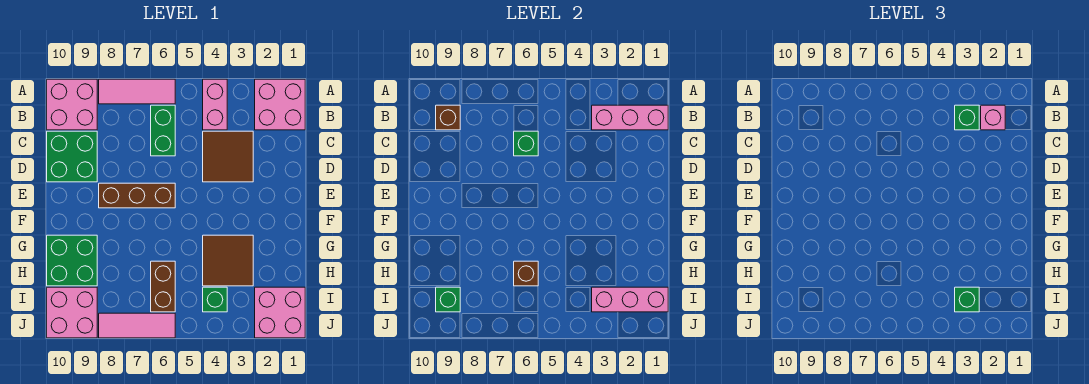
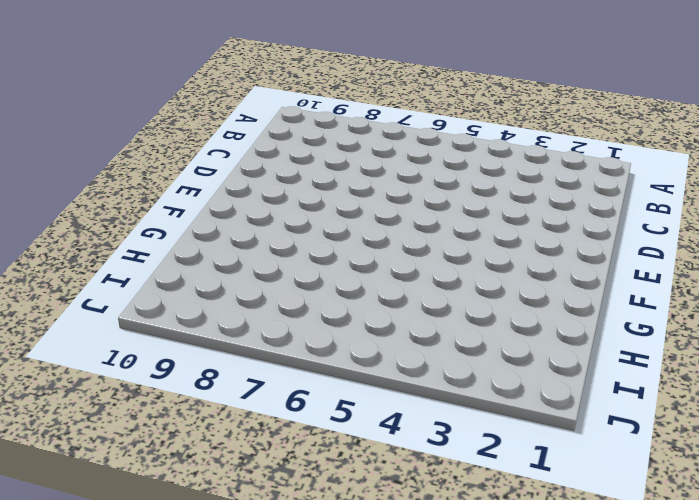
none -> pink 2x2 brick [255,79,305,130]
none -> pink 1x2 brick [203,79,227,130]
none -> pink 1x3 tile [99,79,175,104]

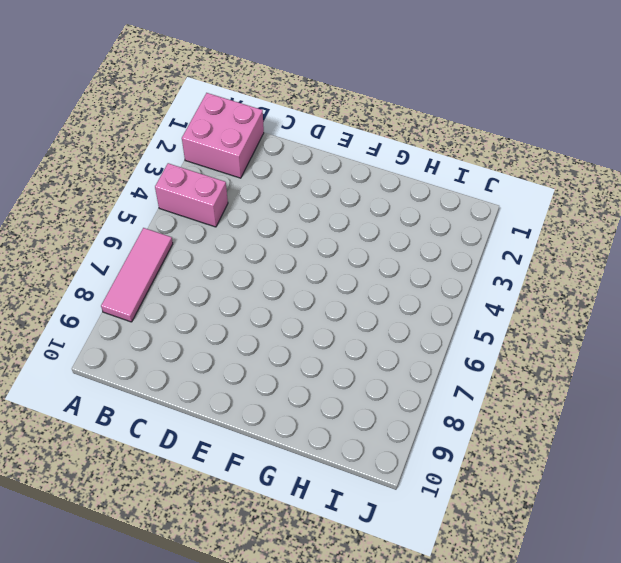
none -> pink 2x2 brick [47,79,97,130]
none -> green 1x2 brick [151,105,175,156]
none -> brown 2x2 tile [203,131,253,182]

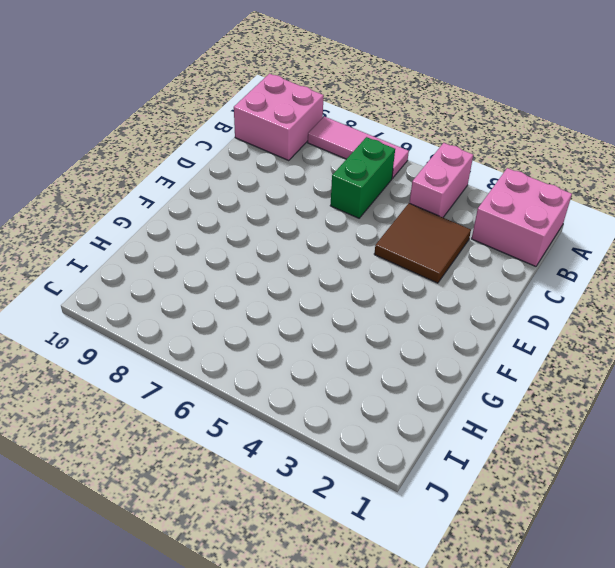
none -> green 2x2 brick [47,131,97,182]
none -> brown 1x3 brick [99,183,175,208]
none -> brown 2x2 tile [203,235,253,286]

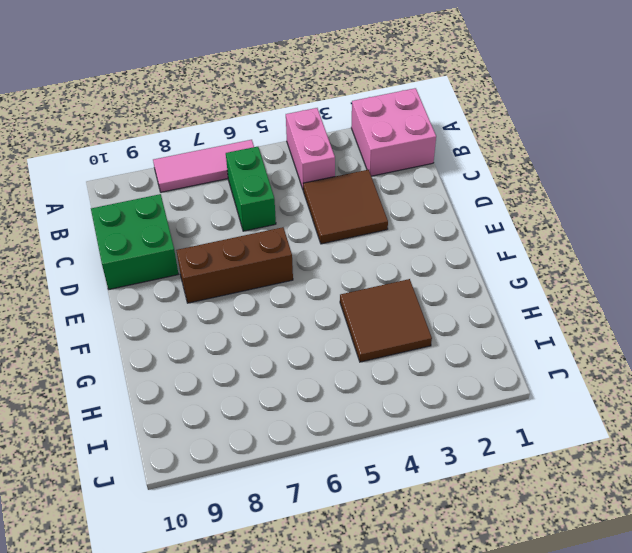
none -> pink 2x2 brick [47,79,97,130]
none -> green 2x2 brick [47,235,97,286]
none -> brown 1x2 brick [151,261,175,312]

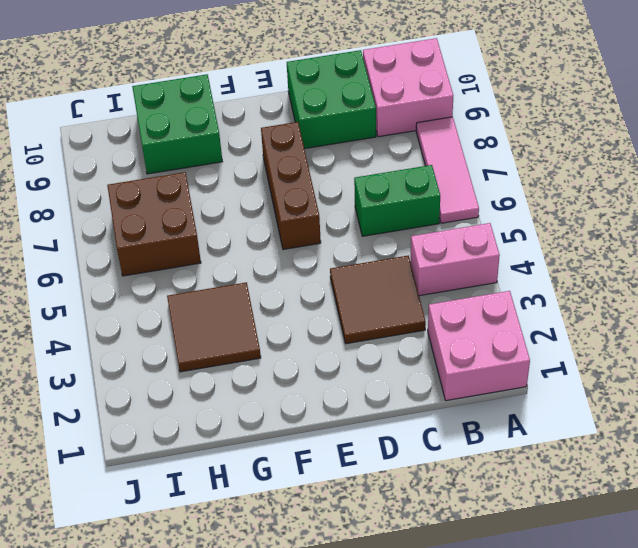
brown 2x2 brick [107,172,201,276] -> brown 1x2 brick [151,261,175,312]
none -> pink 2x2 brick [255,287,305,338]
none -> green 1x1 brick [203,287,227,312]
none -> pink 2x2 brick [47,287,97,338]

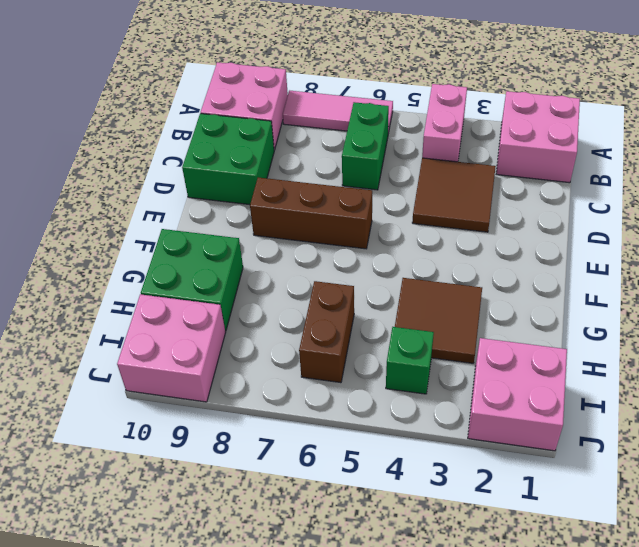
none -> pink 1x3 tile [99,313,175,338]
none -> pink 1x3 brick [592,105,668,130]
none -> brown 1x1 brick [436,105,460,130]

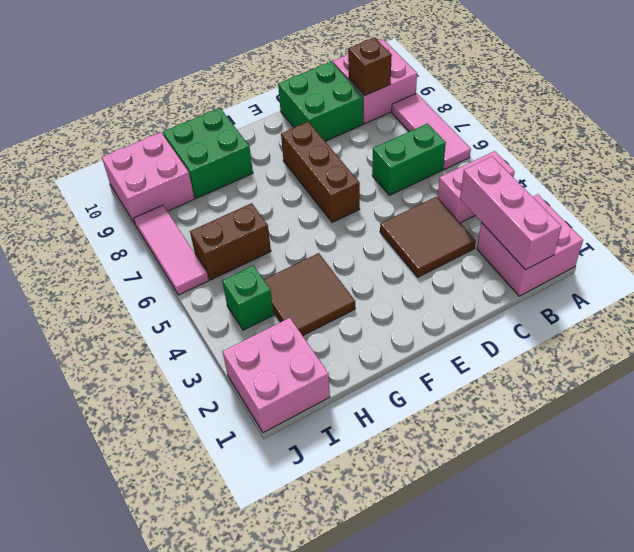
none -> green 1x1 brick [514,131,538,156]
none -> brown 1x1 brick [514,261,538,286]
none -> pink 1x3 brick [592,287,668,312]

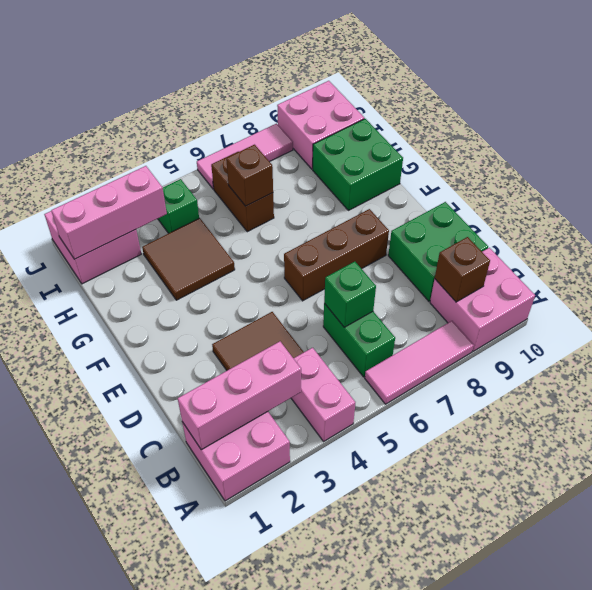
none -> green 1x1 brick [436,287,460,312]
none -> pink 1x1 brick [981,105,1005,130]
none -> green 1x1 brick [955,105,979,130]

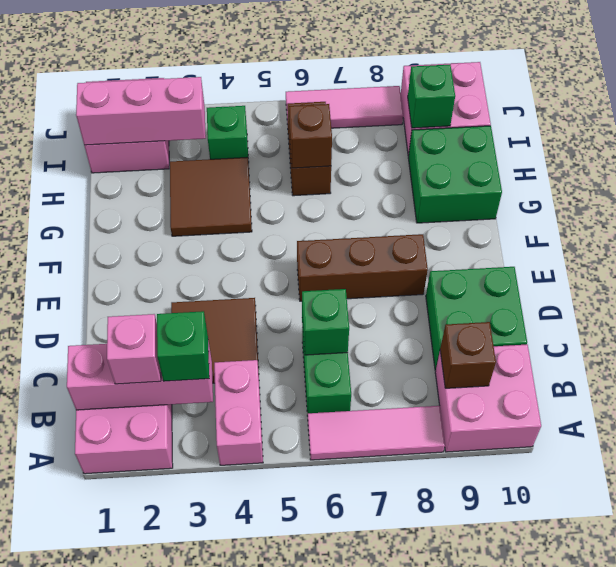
none -> green 1x1 brick [955,287,979,312]

